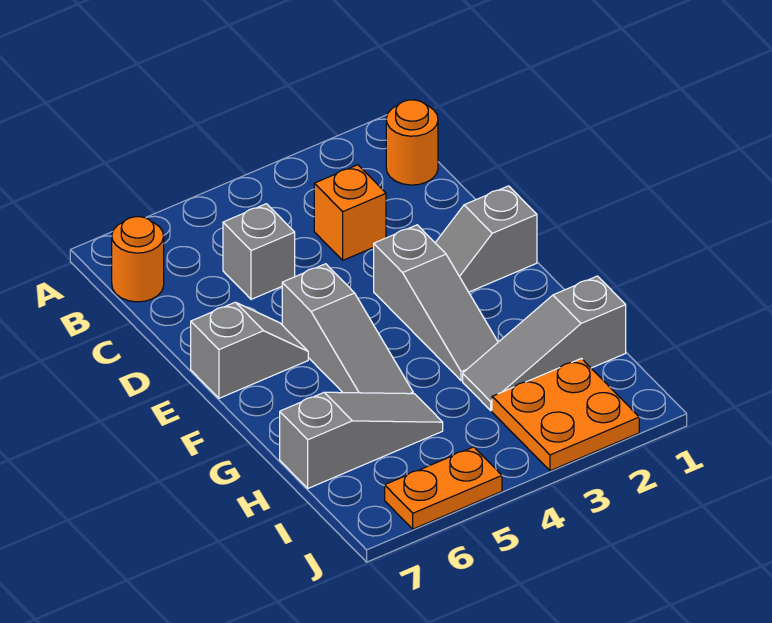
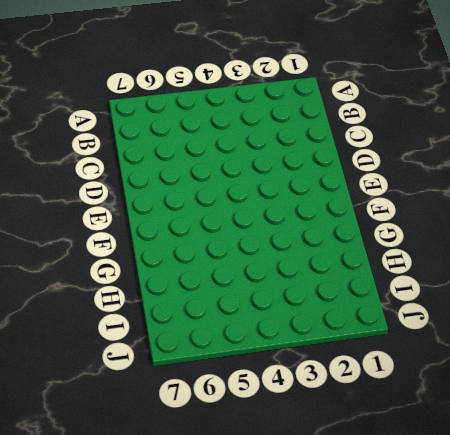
none -> orange 1x1 round brick [386,100,438,185]
none -> orange 1x1 round brick [112,217,164,302]
none -> orange 1x1 brick [314,165,386,260]

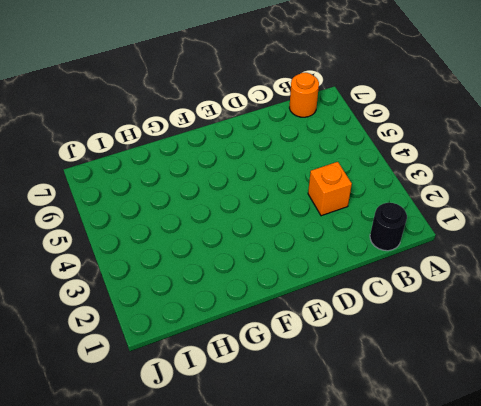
black 1x1 round brick [370,203,407,251] -> orange 1x1 round brick [386,100,438,185]
none -> grey 1x1 brick [223,204,295,299]
none -> grey 1x2 slope [435,186,537,292]
none -> grey 1x3 slope [374,225,498,381]

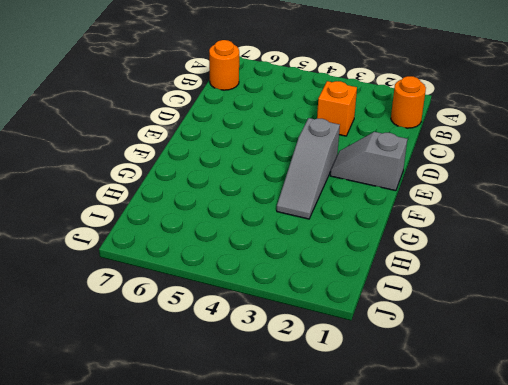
none -> grey 1x1 brick [223,204,295,299]
none -> grey 1x3 slope [282,264,413,394]
none -> grey 1x2 slope [191,302,308,398]

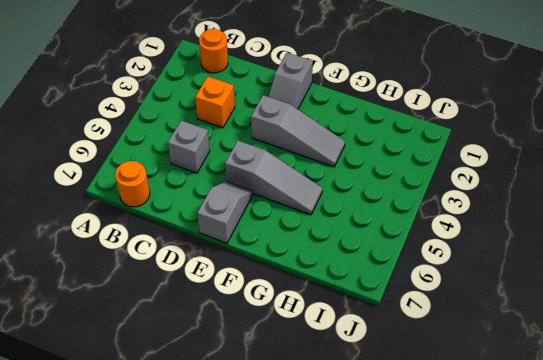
none -> grey 1x3 slope [463,276,626,411]
none -> grey 1x3 slope [280,392,443,488]
none -> orange 2x2 plate [492,358,639,471]

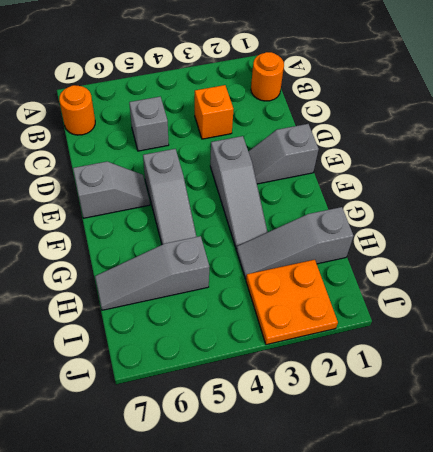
grey 1x3 slope [95,236,209,310] -> grey 1x3 slope turned to [280,392,443,488]
none -> orange 1x2 plate [385,447,502,529]

